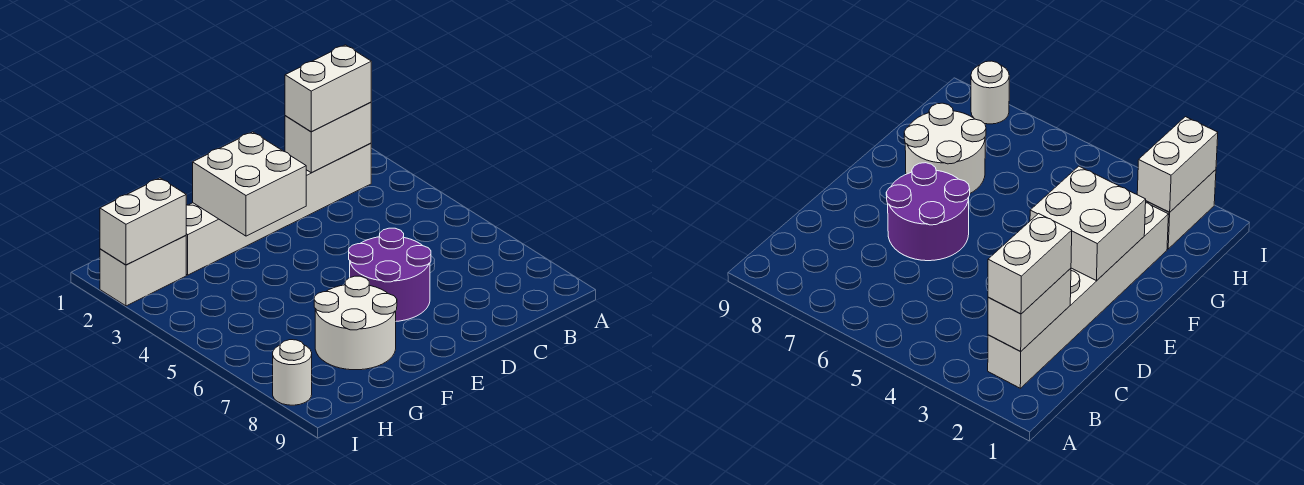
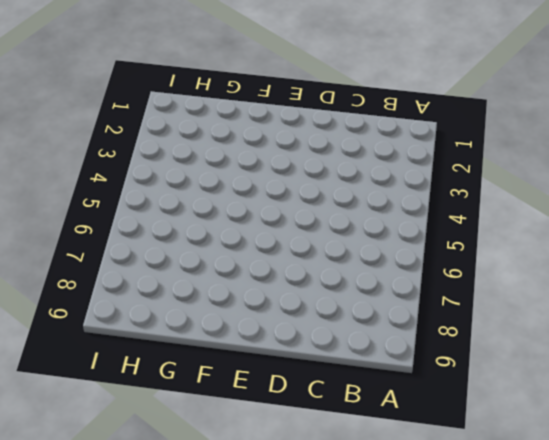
none -> white 1x6 brick [186,143,371,275]
none -> purple 2x2 round brick [349,228,431,321]

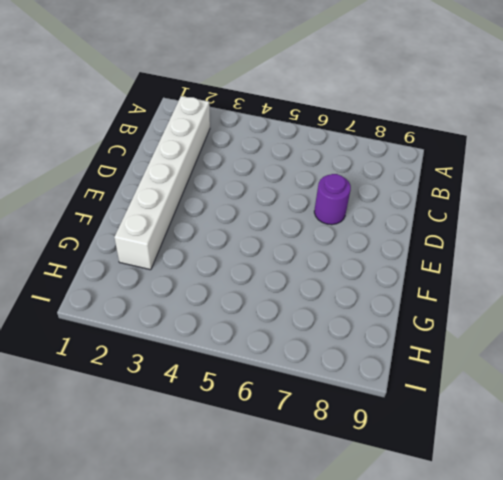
purple 1x1 round brick [314,174,351,225] -> purple 2x2 round brick [349,228,431,321]
none -> white 2x2 round brick [314,276,397,370]
none -> white 1x2 brick [100,235,186,306]

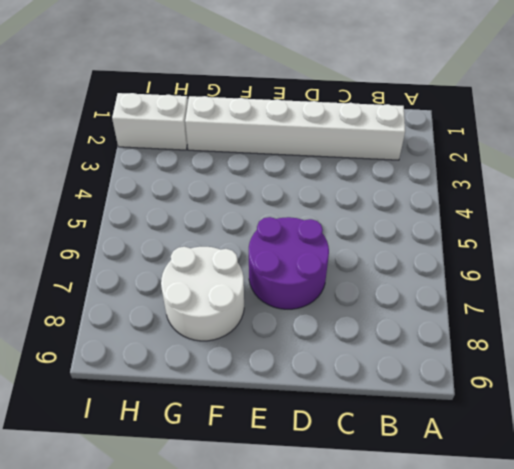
none -> white 1x1 round brick [273,340,312,405]
none -> white 1x2 brick [285,102,371,173]

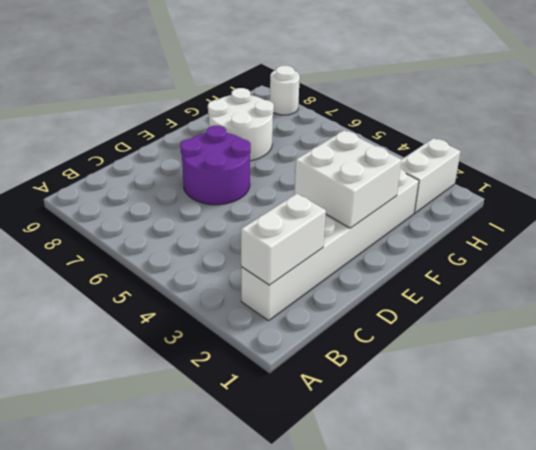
none -> white 1x2 brick [100,178,186,265]
none -> white 1x2 brick [285,45,371,132]

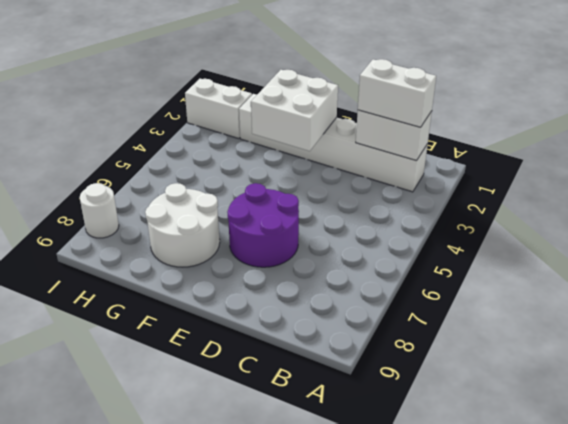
none -> white 1x2 brick [100,178,186,265]

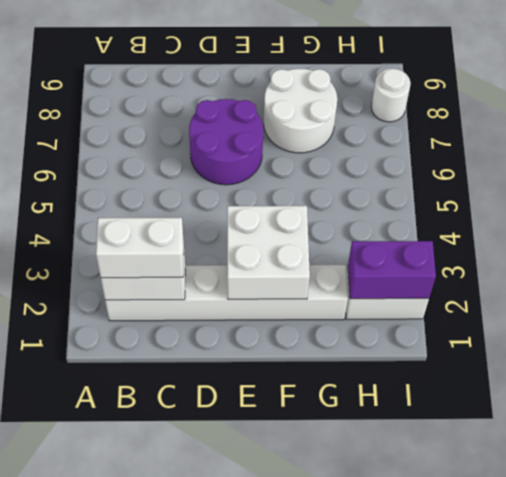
purple 1x2 brick [348,241,436,299] -> white 1x2 brick [100,178,186,265]

